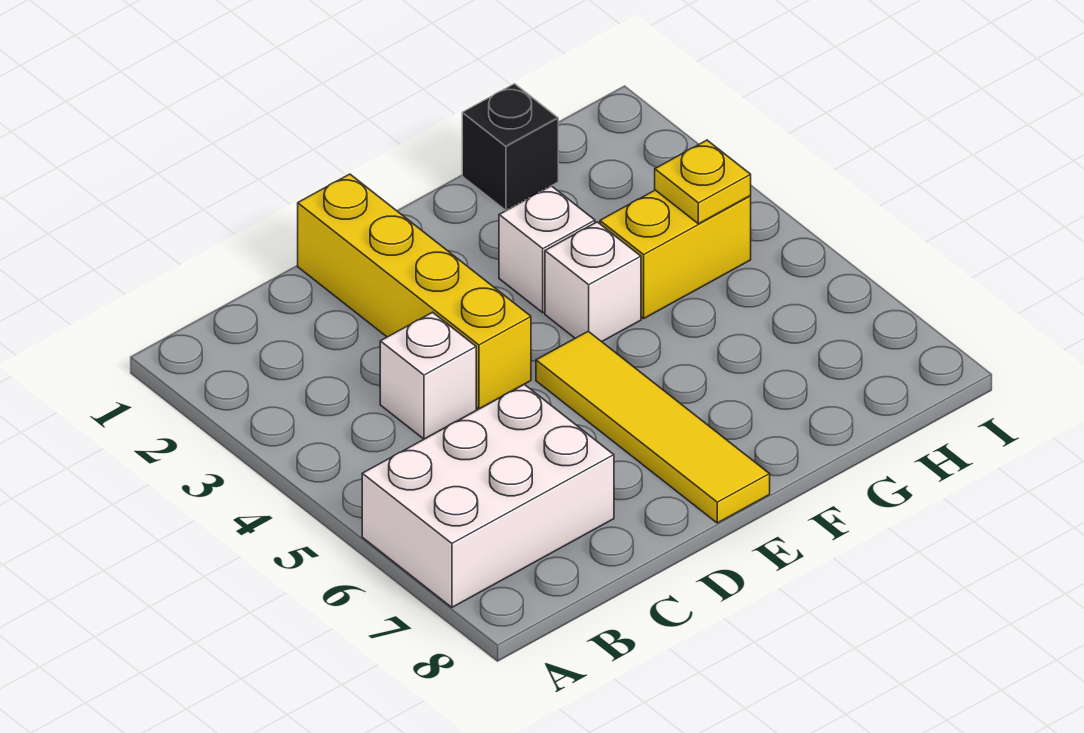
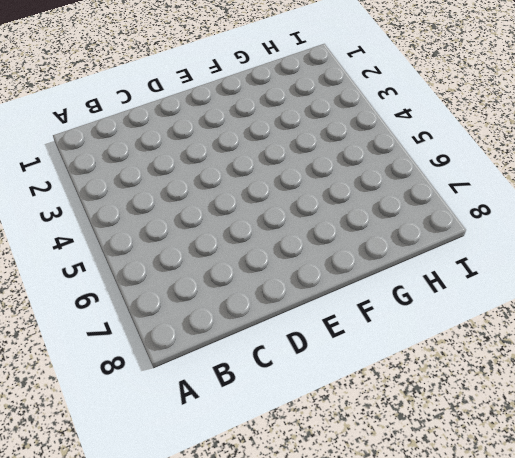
none -> white 2x3 brick [362,384,614,607]
none -> white 1x1 brick [380,312,476,439]

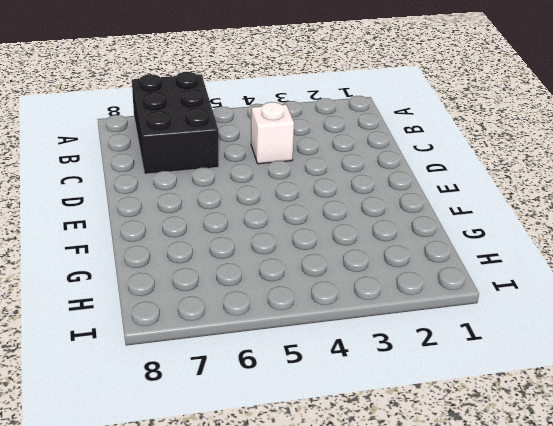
black 2x3 brick [132,72,219,174] -> white 2x3 brick [362,384,614,607]
none -> yellow 1x4 brick [298,174,531,409]
none -> yellow 1x4 tile [536,331,770,523]

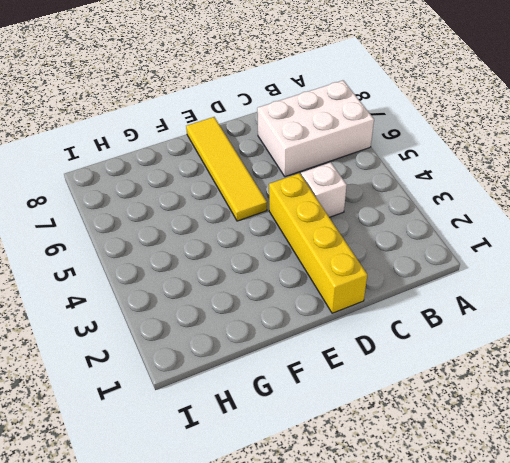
none -> white 1x1 brick [499,186,595,313]
none -> white 1x1 brick [545,222,641,342]

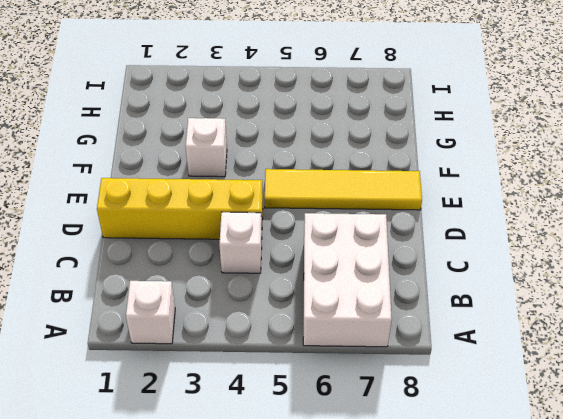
white 1x1 brick [126,281,175,344] -> white 1x1 brick moved to [545,222,641,342]
none -> black 1x1 brick [462,84,558,210]
none -> yellow 1x2 brick [600,190,751,319]

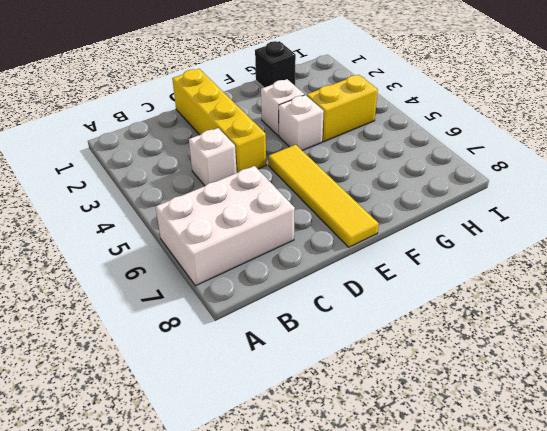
none -> yellow 1x1 plate [655,140,751,224]

